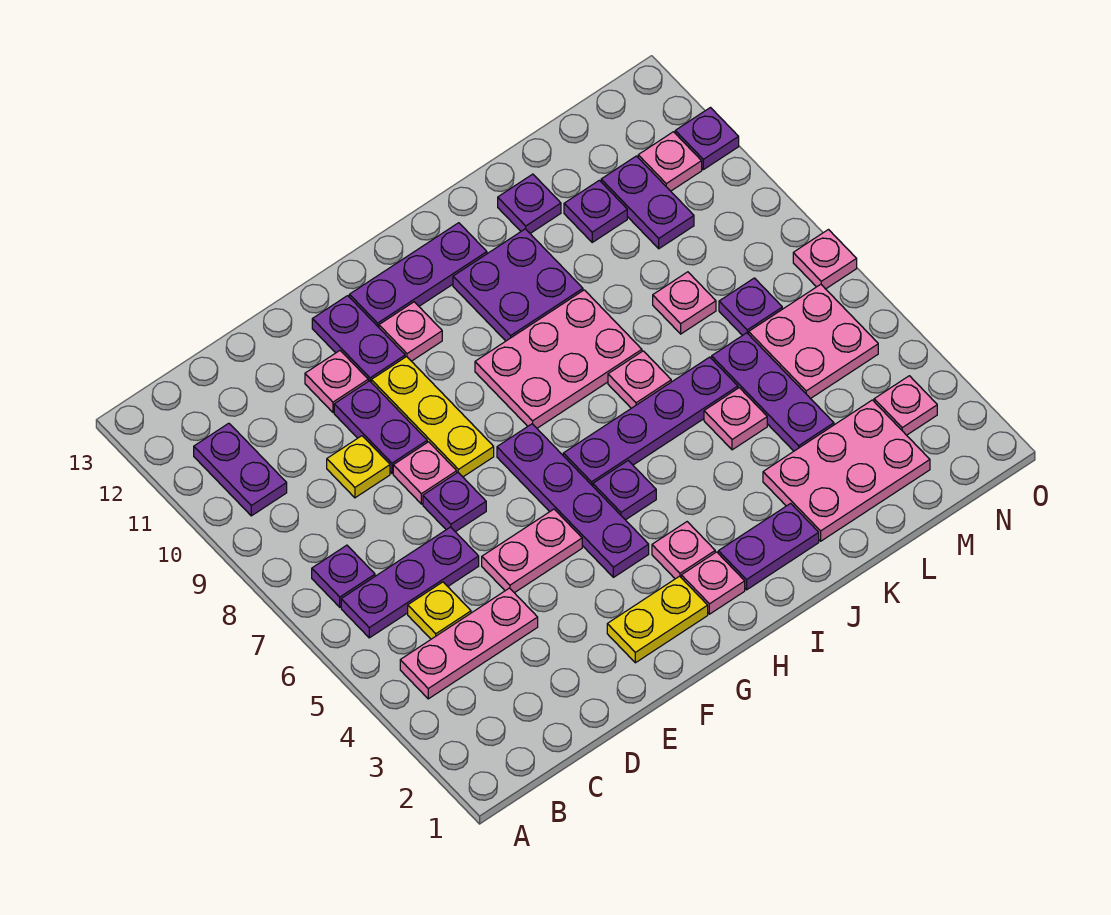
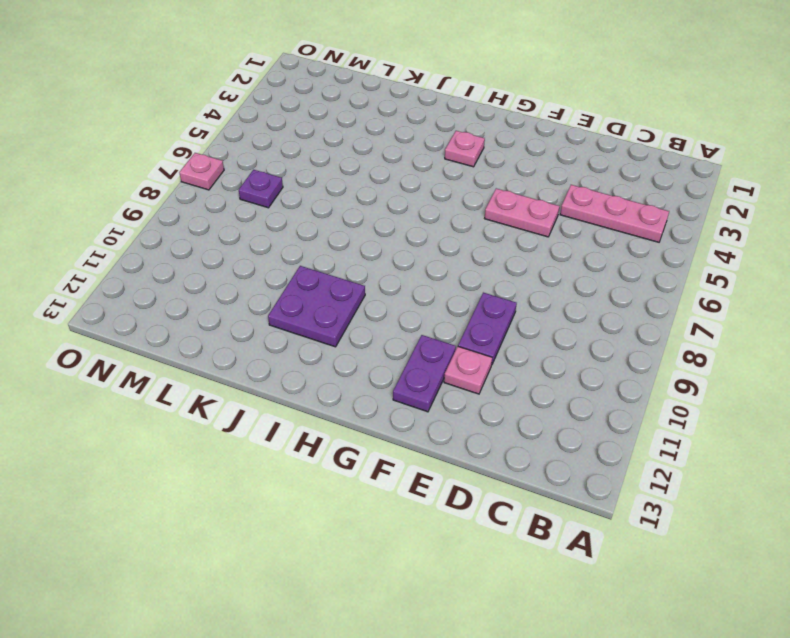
none -> purple 1x3 plate [341,527,479,638]
none -> purple 1x1 plate [312,545,375,607]
none -> purple 1x2 plate [194,423,287,516]
none -> yellow 1x1 plate [408,582,471,639]

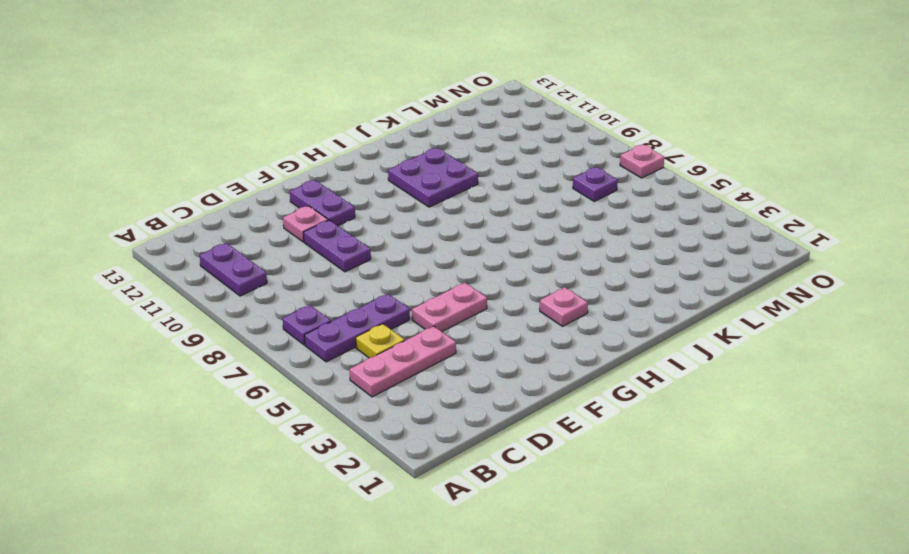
none -> yellow 1x1 plate [327,436,390,498]
none -> purple 1x1 plate [423,473,486,532]
none -> pink 1x1 plate [393,442,457,504]
none -> yellow 1x2 plate [607,576,708,663]

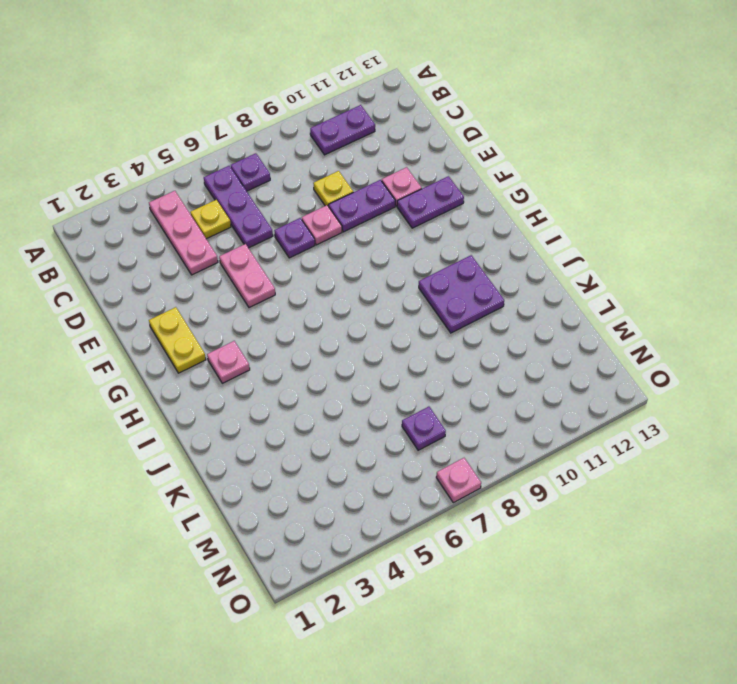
none -> yellow 1x3 plate [371,357,494,477]
none -> purple 1x4 plate [497,424,649,577]
none -> pink 1x1 plate [379,302,442,361]
none -> purple 1x3 plate [349,223,487,327]

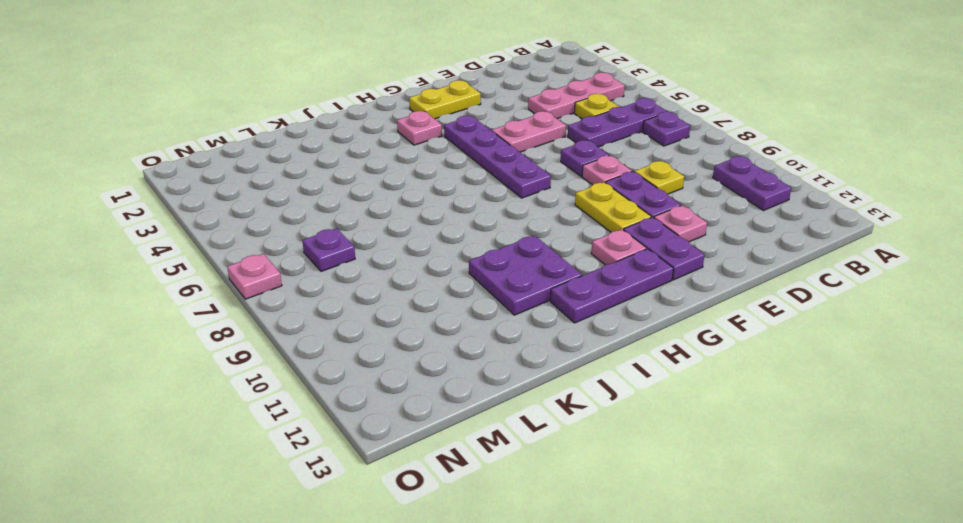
yellow 1x2 plate [575,182,651,232] -> yellow 1x3 plate [371,357,494,477]
none -> pink 1x1 plate [681,552,745,614]
none -> purple 1x1 plate [593,461,656,520]
none -> purple 1x4 plate [563,357,738,486]
none -> pink 2x3 plate [475,290,642,428]

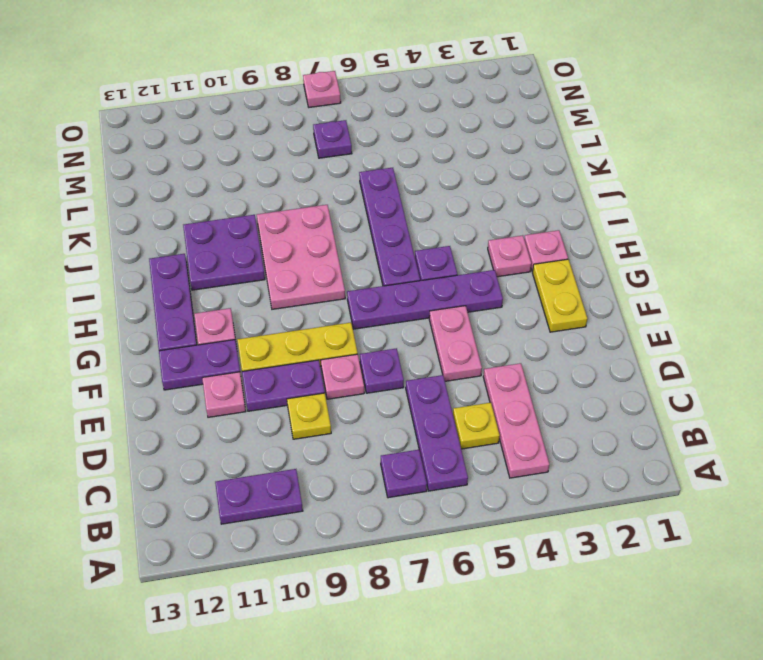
none -> purple 1x2 plate [718,503,819,590]
none -> pink 1x1 plate [608,351,671,408]
none -> pink 2x3 plate [763,400,930,541]
none -> pink 1x1 plate [704,388,767,450]

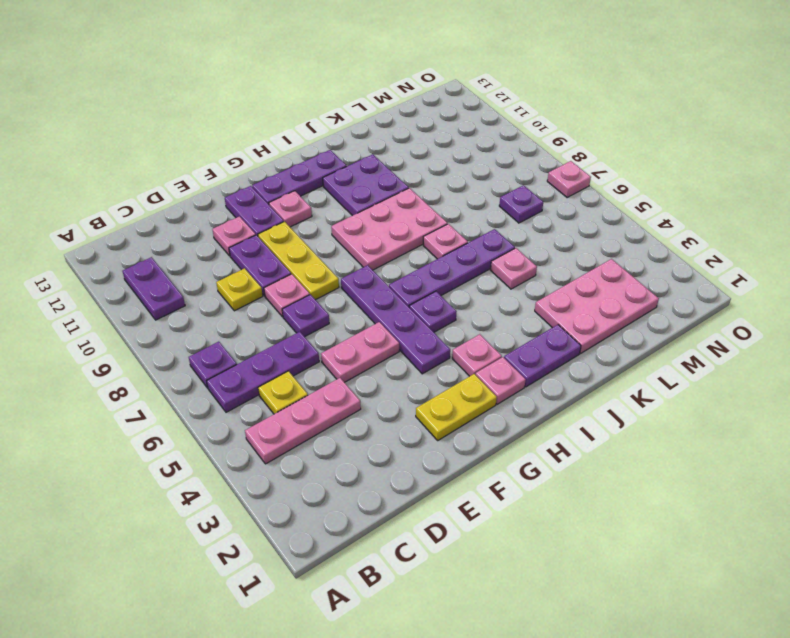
none -> purple 1x1 plate [498,174,561,233]
none -> purple 1x3 plate [712,333,834,451]
none -> pink 1x1 plate [653,272,716,334]
none -> purple 1x1 plate [564,180,627,242]

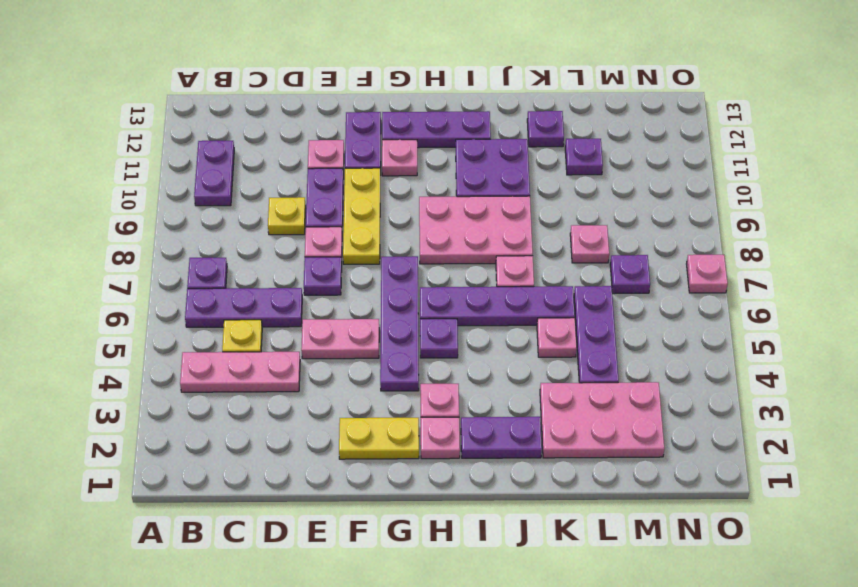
none -> pink 2x2 plate [749,284,878,399]
none -> purple 1x2 plate [601,156,694,249]
none -> pink 1x1 plate [874,376,937,435]
none -> pink 1x1 plate [638,132,702,191]

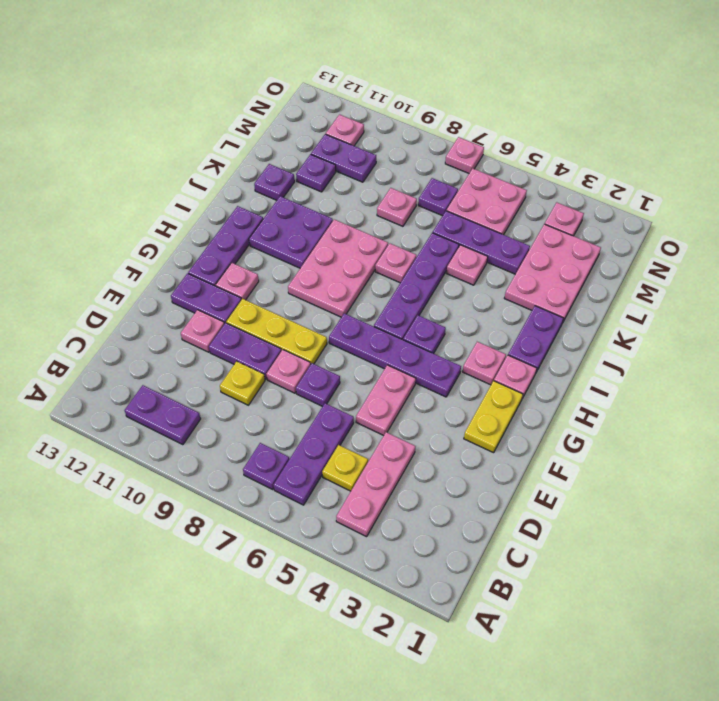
none -> purple 1x1 plate [675,108,739,170]

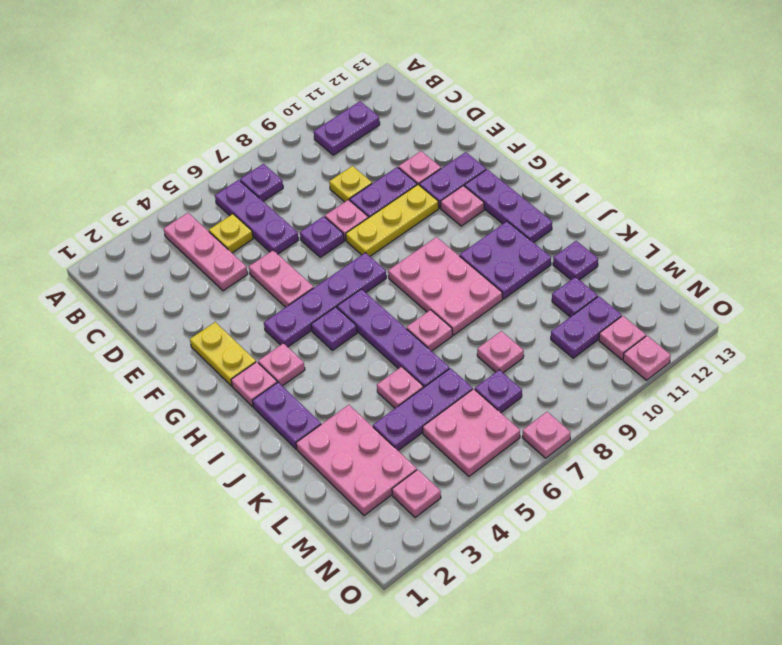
pink 1x1 plate [623,336,671,380] -> purple 1x1 plate [675,108,739,170]

